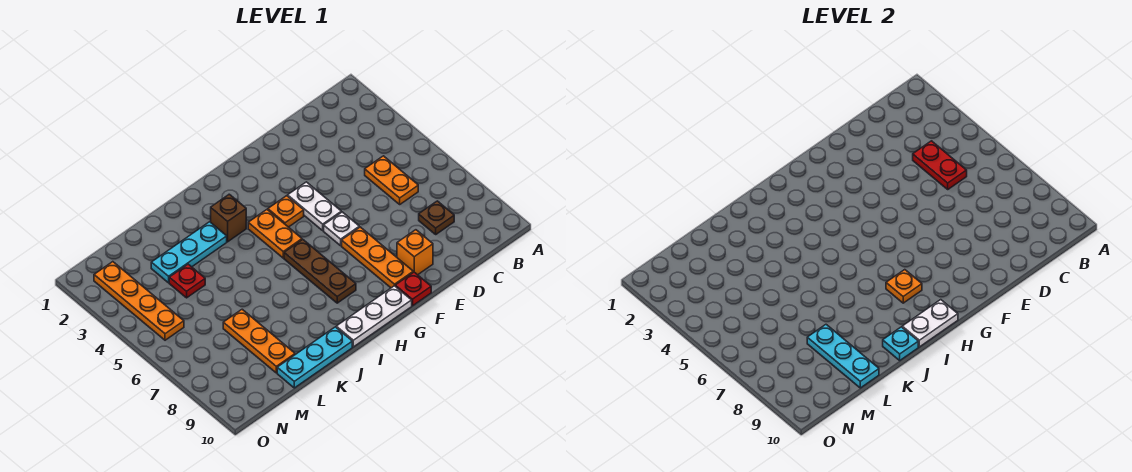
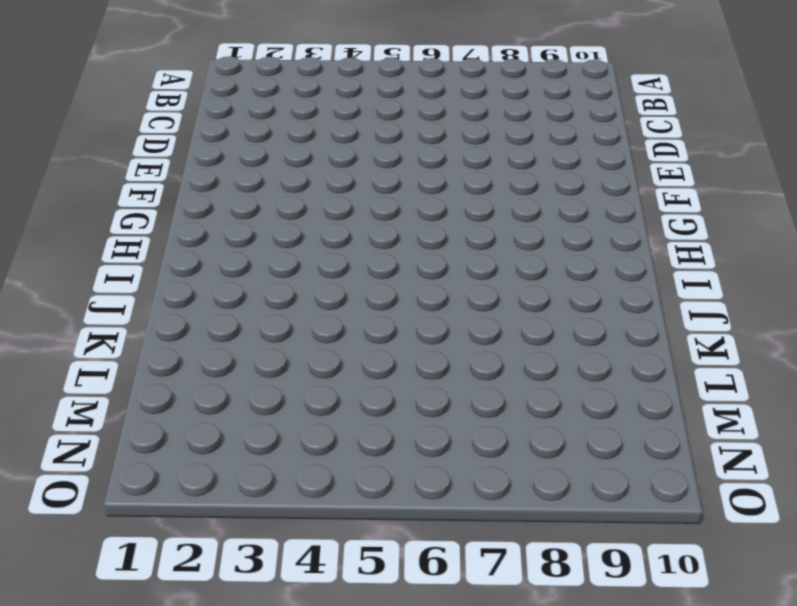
none -> orange 1x2 plate [365,156,418,204]
none -> brown 1x1 plate [419,201,454,234]
none -> orange 1x1 brick [397,230,433,275]

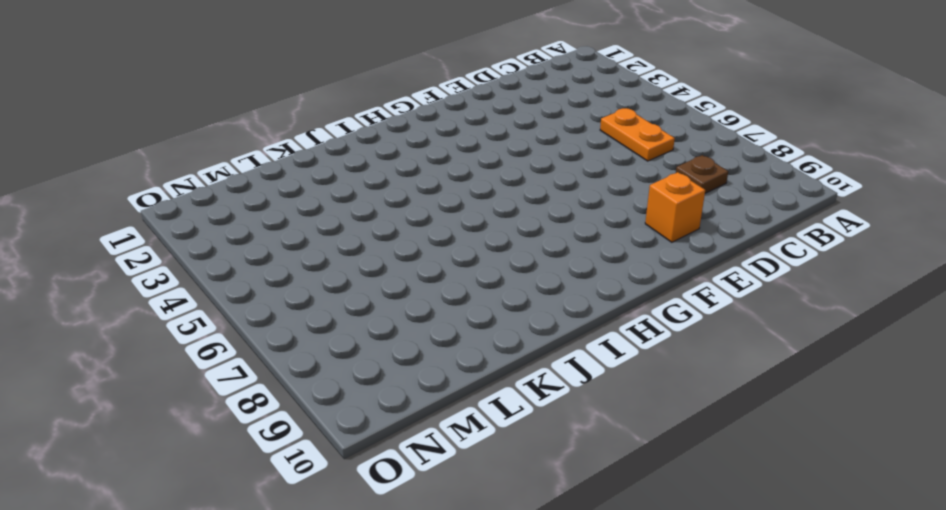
none -> white 1x2 plate [288,182,341,230]
none -> white 1x1 plate [324,212,359,246]
none -> orange 1x3 plate [342,227,413,288]

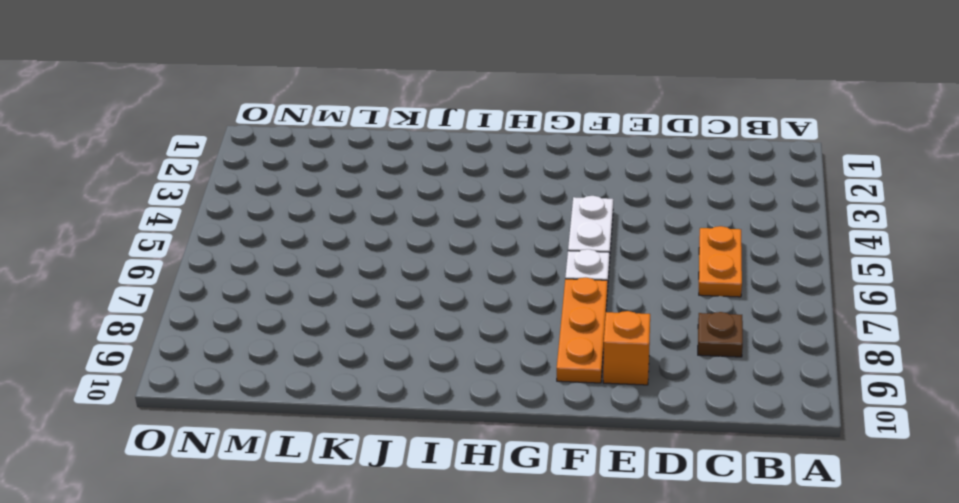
none -> red 1x1 plate [395,272,431,306]
none -> orange 1x1 plate [268,196,304,227]
none -> white 1x3 plate [336,286,412,347]

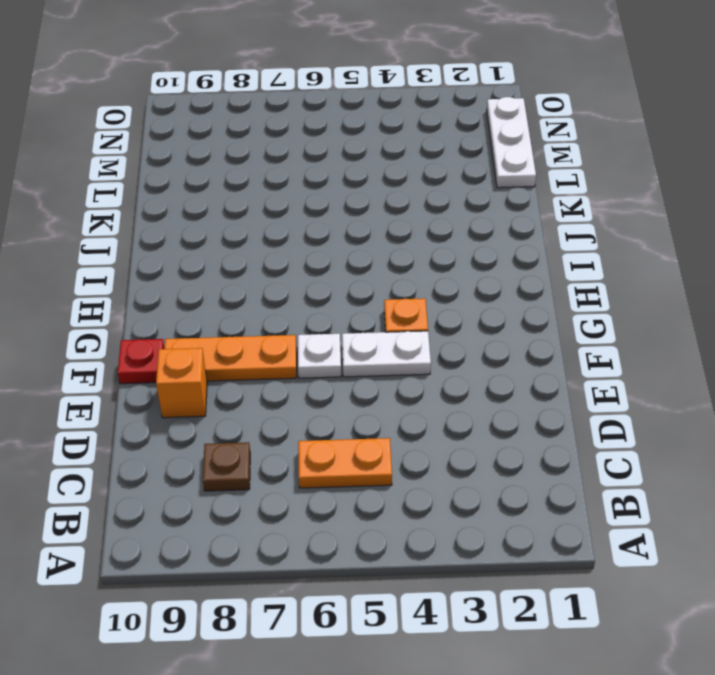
white 1x3 plate [487,97,536,188] -> white 1x3 plate moved to [336,286,412,347]
none -> orange 1x2 plate [248,210,302,258]
none -> brown 1x3 plate [284,240,356,303]
none -> brown 1x1 brick [211,194,246,242]

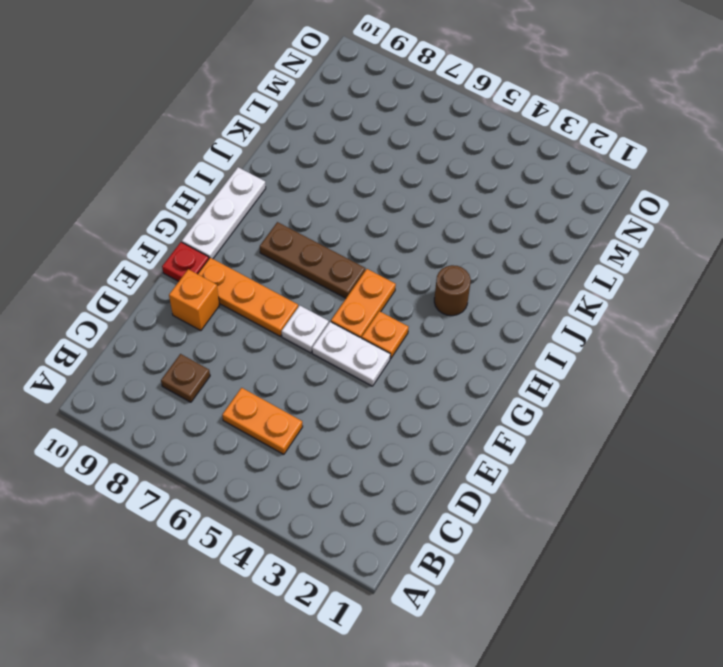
orange 1x2 plate [331,269,396,338] -> orange 1x2 plate turned to [248,210,302,258]
brown 1x1 round brick [434,265,471,316] -> brown 1x1 brick [211,194,246,242]
none -> cyan 1x3 plate [151,222,227,283]
none -> cyan 1x3 plate [277,327,352,388]
none -> red 1x1 plate [169,264,205,298]

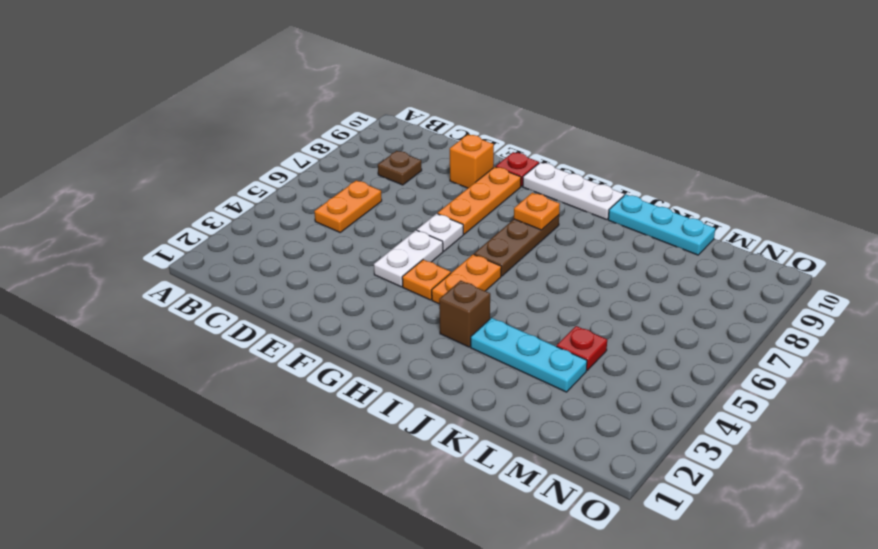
none -> orange 1x3 plate [223,309,295,373]
none -> orange 1x4 plate [94,262,184,340]
none -> red 1x2 plate [913,141,967,189]

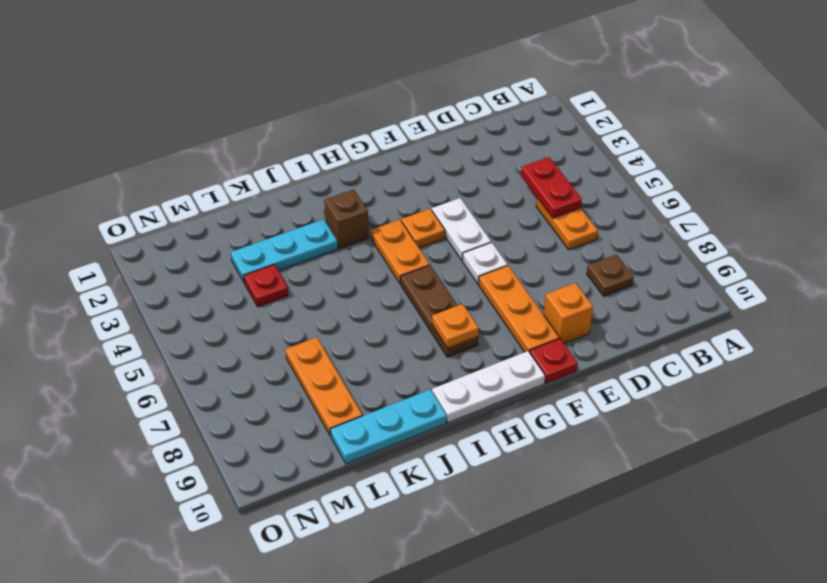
none -> orange 1x4 plate [94,262,184,340]
none -> white 1x2 plate [902,300,958,347]
none -> cyan 1x1 plate [883,327,918,360]

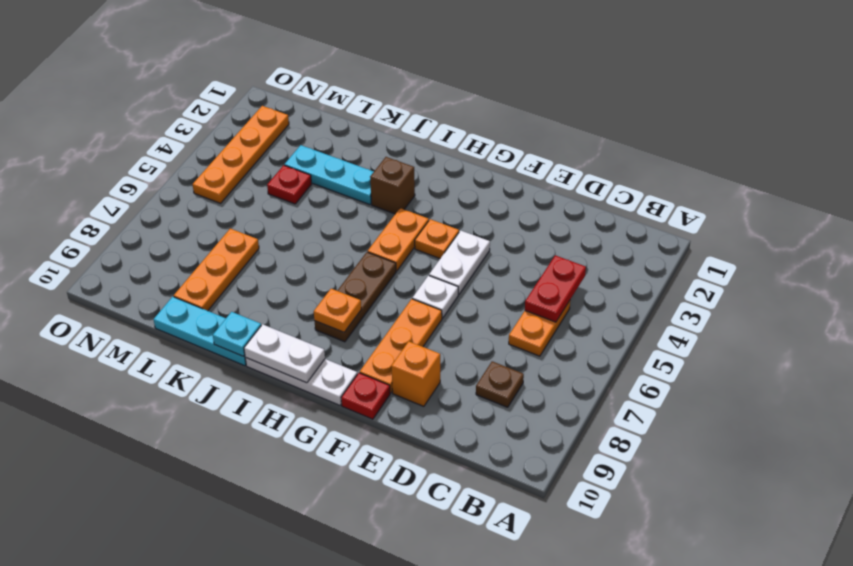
none -> cyan 1x3 plate [807,325,879,388]

